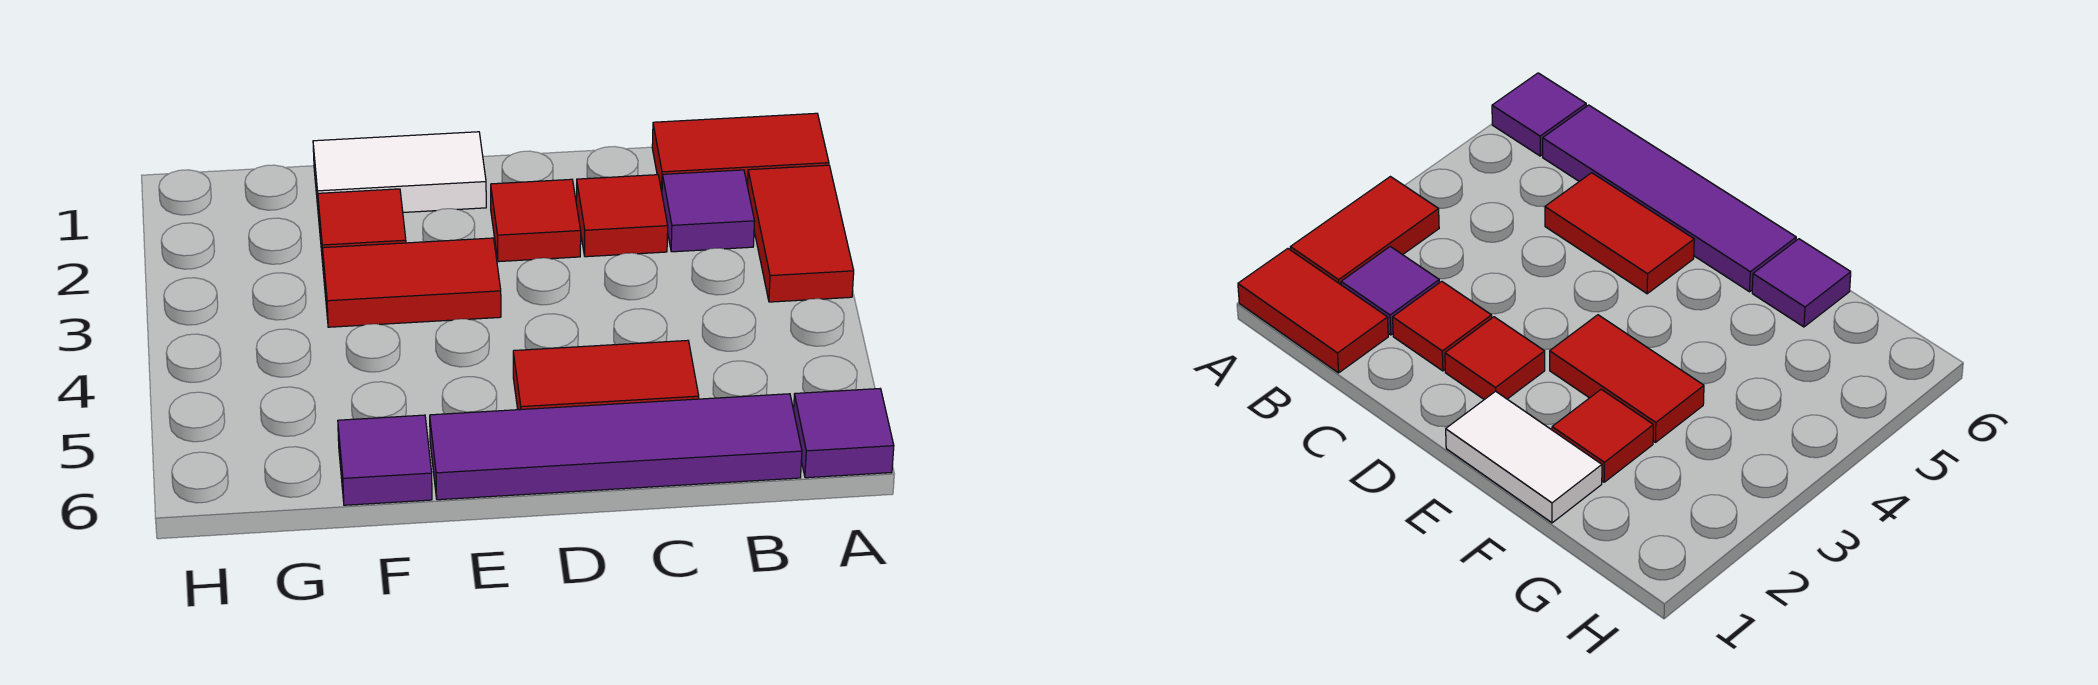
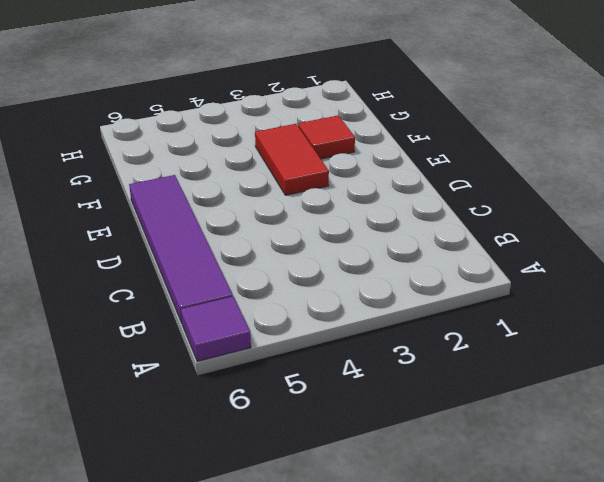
none -> red 1x2 tile [652,113,829,191]
none -> red 1x2 tile [748,165,854,302]
none -> purple 1x1 tile [662,170,755,252]

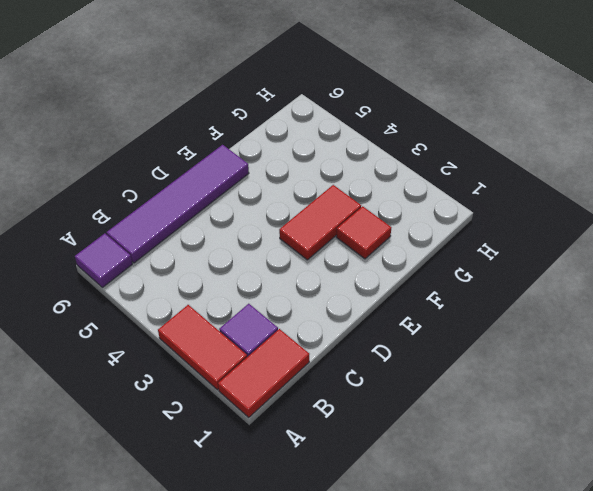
none -> red 1x1 tile [576,175,668,257]
none -> red 1x2 tile [513,340,699,410]
none -> red 1x1 tile [491,179,581,262]

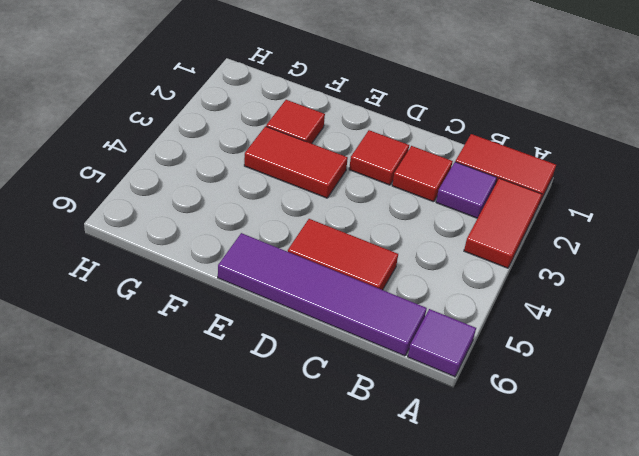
none -> white 1x2 tile [313,132,486,217]
none -> purple 1x1 tile [338,415,432,505]

